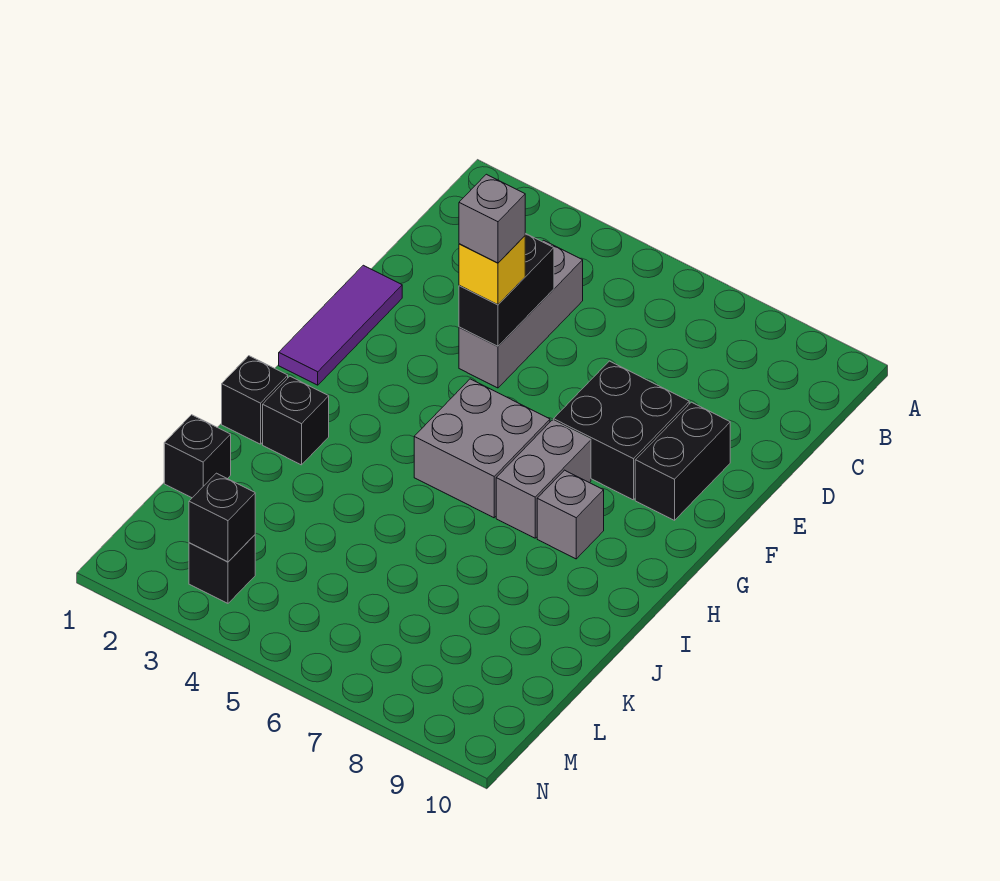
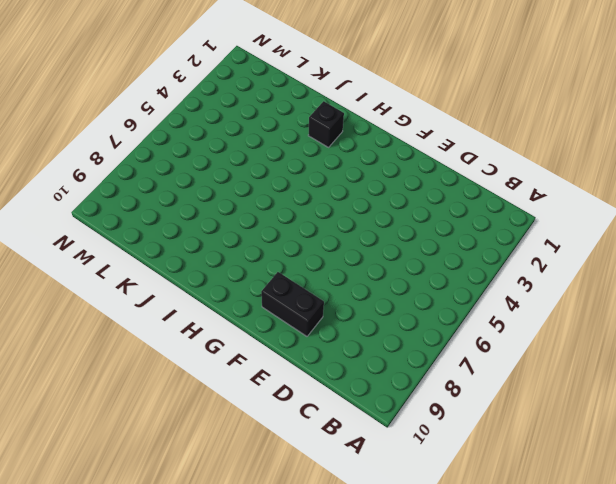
none -> grey 1x3 brick [459,240,583,388]
none -> purple 1x3 tile [279,265,402,385]
none -> black 2x2 brick [553,361,689,500]

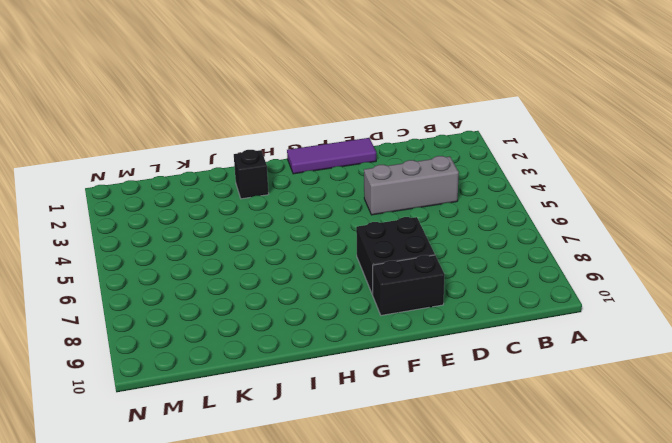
none -> grey 2x2 brick [414,379,550,518]
none -> grey 1x2 brick [496,420,591,538]
none -> grey 1x1 brick [537,470,604,559]

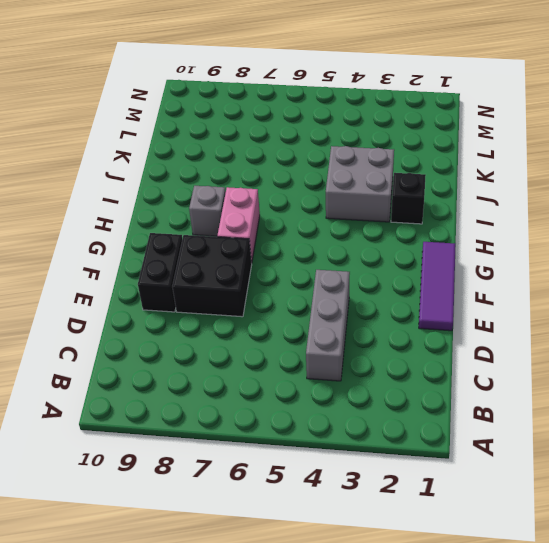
pink 1x2 brick [217,187,260,263] -> grey 1x2 brick [496,420,591,538]
grey 2x2 brick [326,146,394,222] -> grey 2x2 brick moved to [414,379,550,518]
none -> black 1x1 brick [222,356,288,444]
none -> black 1x1 brick [164,415,231,498]
none -> black 1x1 brick [189,535,255,603]

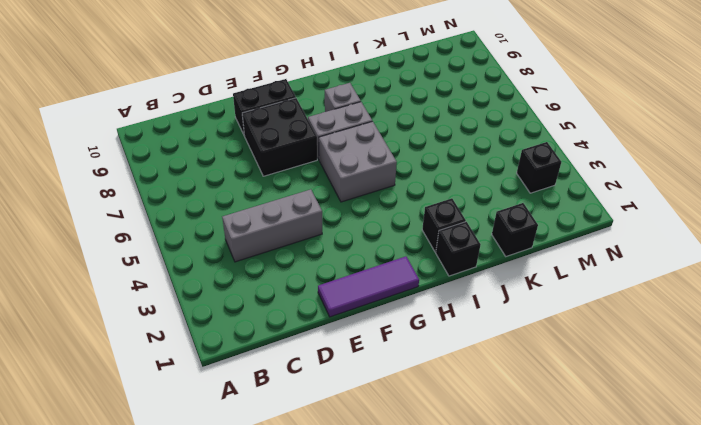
none -> black 1x2 brick [459,233,554,346]
none -> black 1x1 brick [189,473,255,562]
none -> yellow 1x1 brick [459,236,525,305]

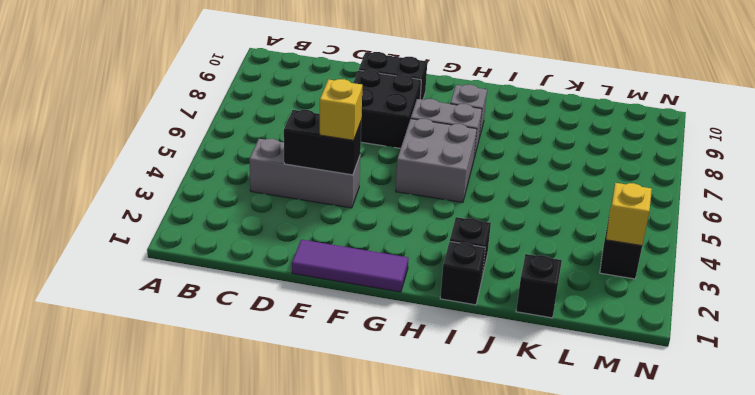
yellow 1x1 brick [606,183,652,246] -> black 1x1 brick [189,473,255,562]
none -> grey 1x1 brick [459,174,525,263]

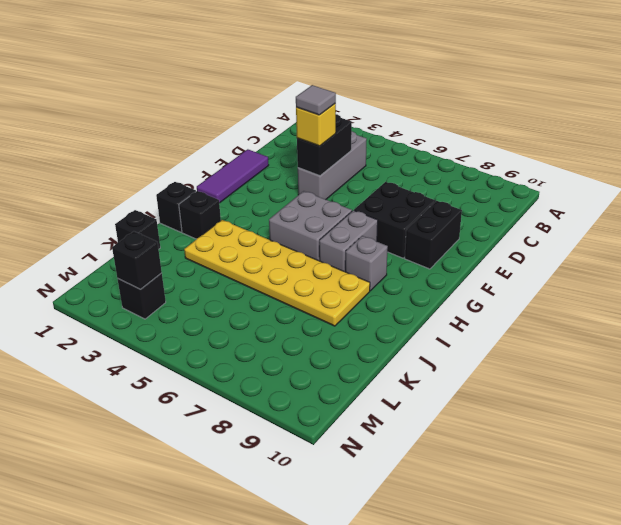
grey 1x1 tile [296,85,336,115] -> grey 1x1 brick [459,174,525,263]
yellow 2x6 plate [184,220,370,326] -> none

